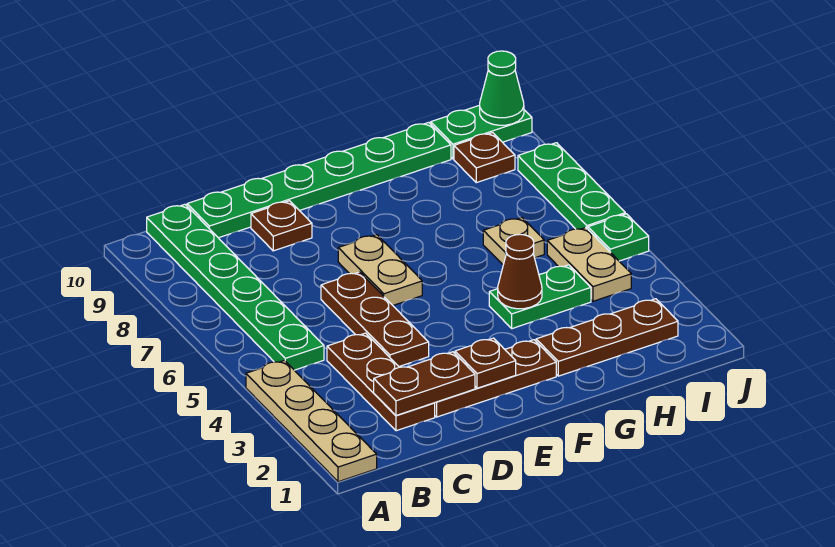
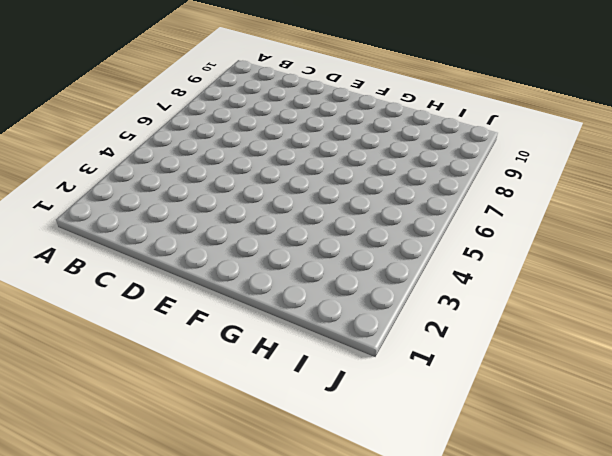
none -> tan 1x4 plate [246,360,377,482]
none -> green 1x6 plate [147,204,324,370]
none -> brown 1x3 plate [327,333,435,431]

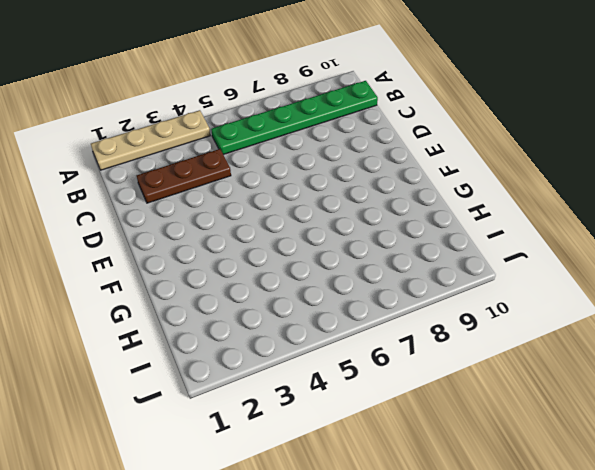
none -> green 1x6 plate [187,122,451,238]
none -> brown 1x3 plate [435,340,556,417]
none -> brown 1x3 plate [321,272,429,366]

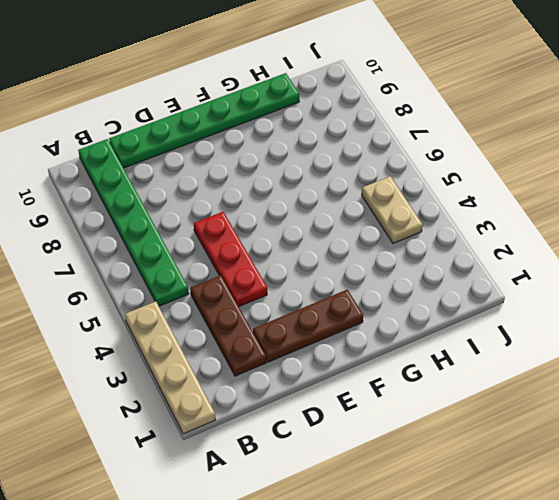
red 1x3 plate [194,212,267,306] -> brown 1x3 plate [321,272,429,366]
none -> brown 1x1 plate [251,201,312,251]
none -> tan 1x2 plate [338,235,422,305]
none -> brown 1x3 plate [536,299,678,376]

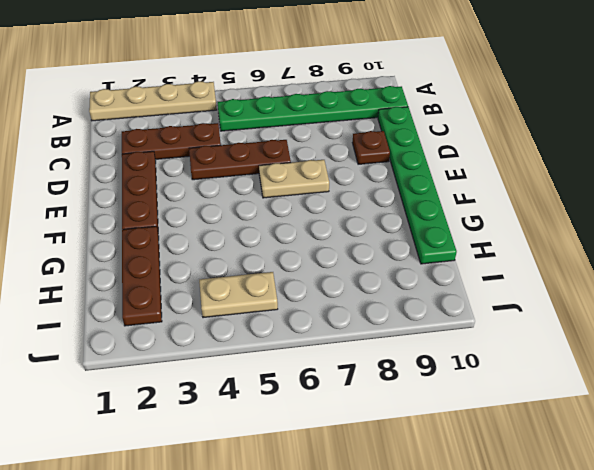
none -> green 1x2 plate [489,265,591,329]
none -> tan 1x1 plate [483,218,544,265]
none -> brown 1x1 plate [454,133,515,183]

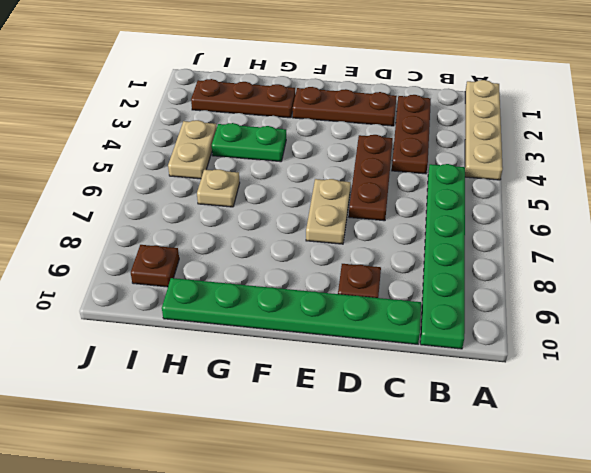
none -> green 1x2 plate [431,105,532,159]
none -> green 1x1 plate [588,214,649,261]
none -> green 1x3 plate [518,143,625,229]

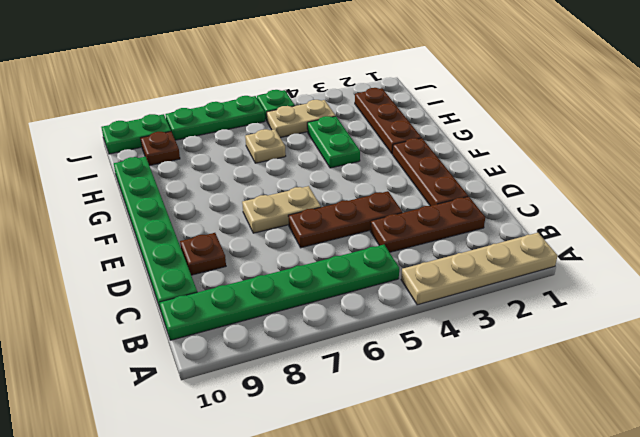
green 1x2 plate [101,114,171,154] -> green 1x2 plate turned to [431,105,532,159]
none -> brown 1x2 plate [374,352,475,415]
none -> brown 1x1 plate [455,338,516,388]
none -> brown 1x1 cone [498,234,542,309]

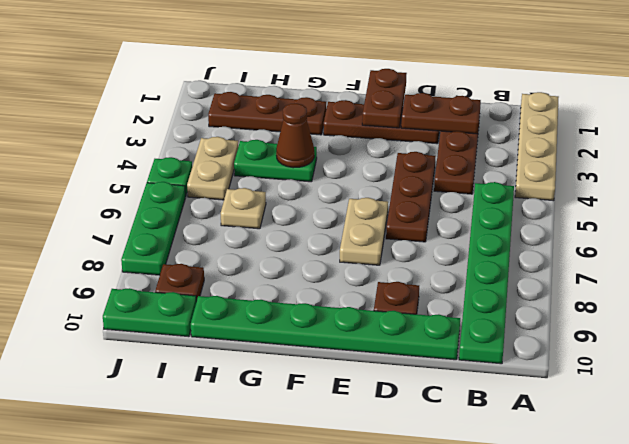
brown 1x2 plate [362,69,407,128] -> brown 1x1 plate [455,338,516,388]
none -> green 1x1 cone [480,51,524,125]

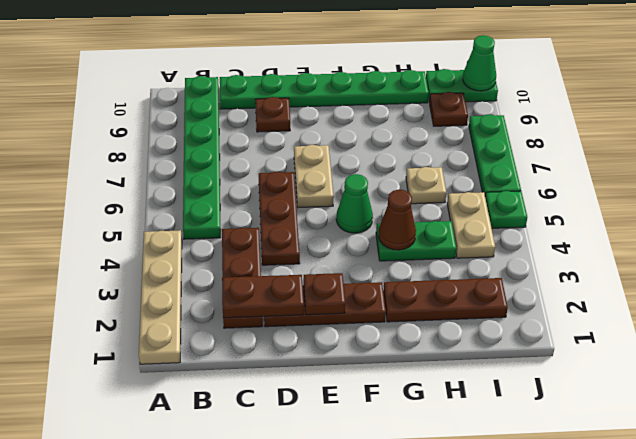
green 1x1 cone [336,174,373,233] -> none

